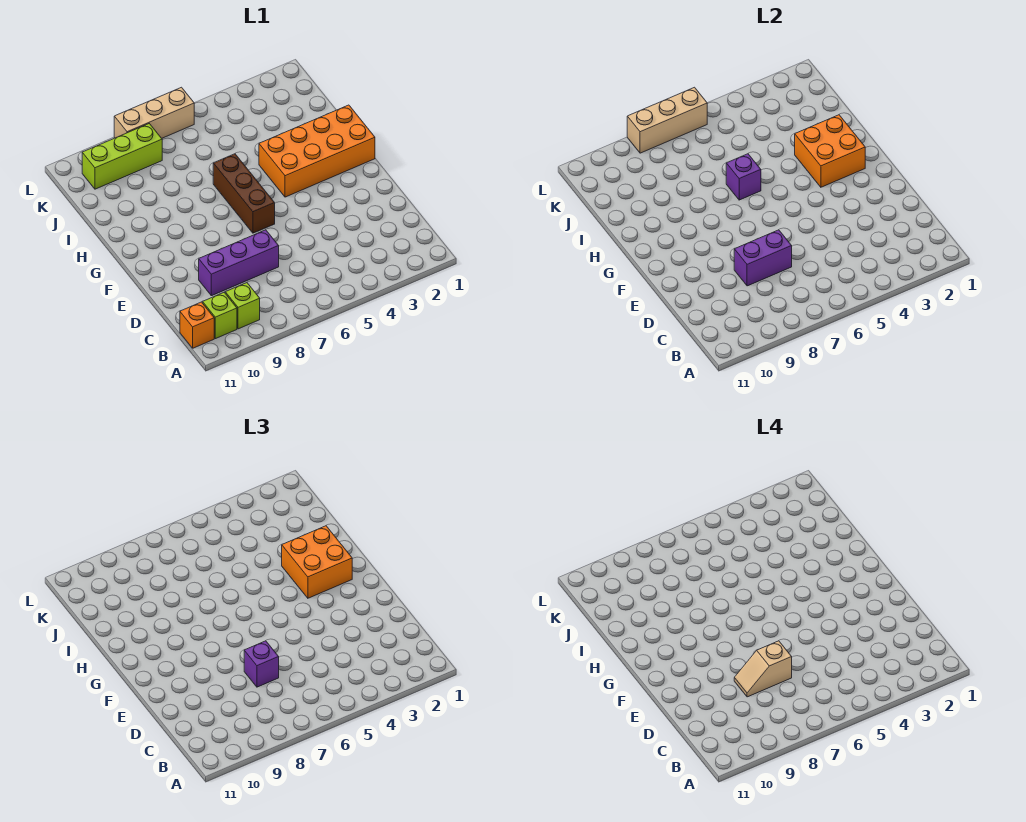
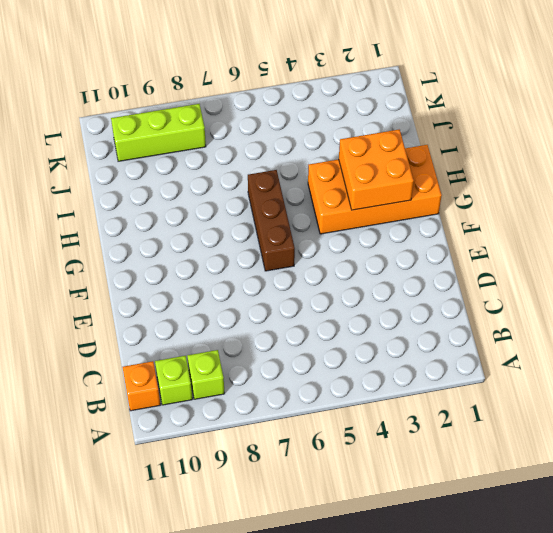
none -> purple 1x3 brick [199,230,279,296]
none -> tan 1x3 brick [114,87,194,138]
none -> purple 1x2 brick [734,230,792,286]

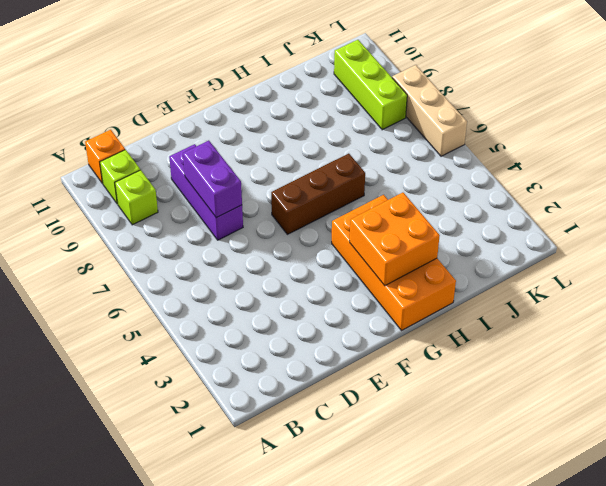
none -> purple 1x1 brick [726,154,761,200]
none -> tan 1x3 brick [627,87,707,153]
none -> purple 1x1 brick [244,641,279,687]

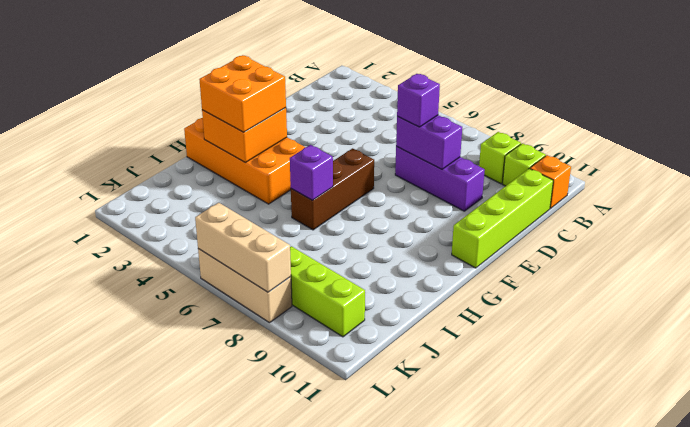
lime 1x4 brick [452,169,553,268] -> none
none -> tan 1x2 slope [734,641,792,697]

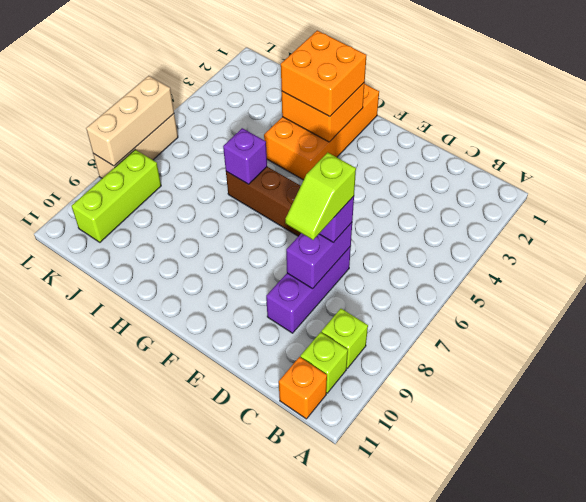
lime 1x2 slope [285,153,356,240] -> tan 1x2 slope [734,641,792,697]

